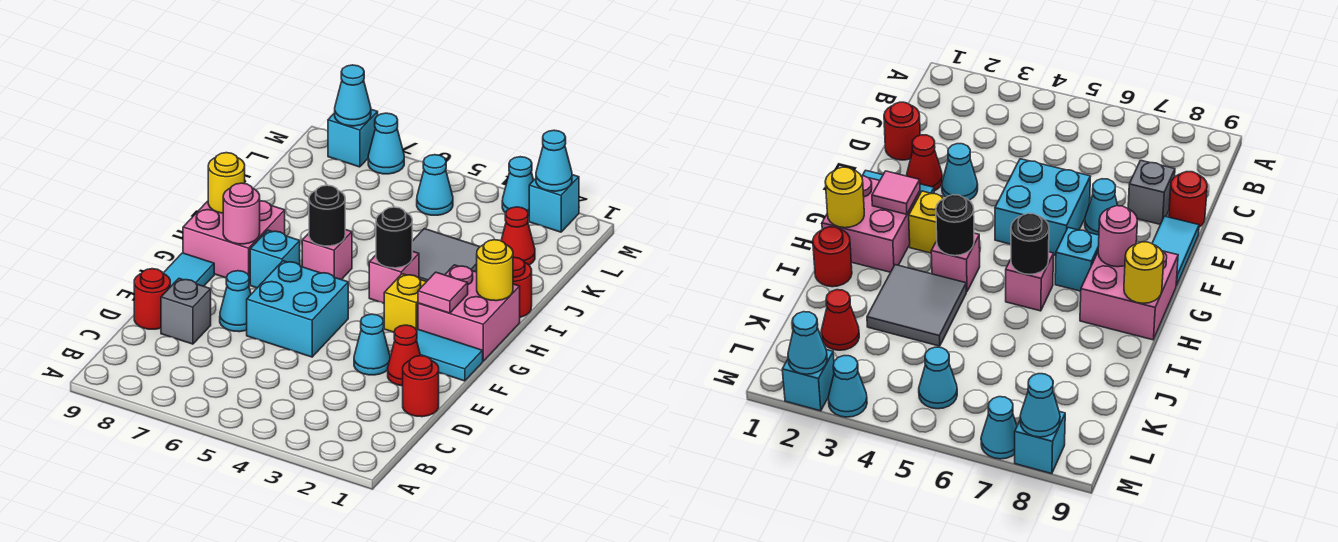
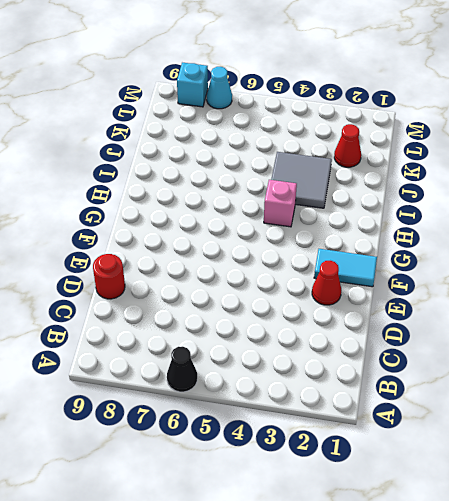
black 1x1 cone [167,347,197,392] -> none
none -> red 1x1 round brick [403,356,439,417]
none -> grey 1x1 brick [161,279,211,344]
none -> cyan 1x1 cone [354,314,390,375]
none -> cyan 2x2 brick [247,261,348,357]

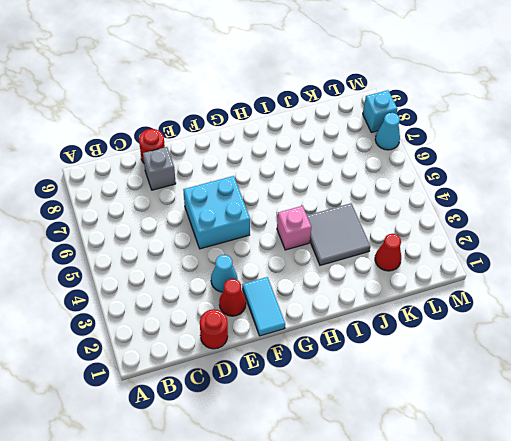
none -> cyan 1x1 cone [220,271,251,332]
none -> cyan 1x2 tile [163,253,214,287]
none -> pink 2x2 brick [418,265,520,361]
none -> yellow 1x1 brick [384,274,426,332]

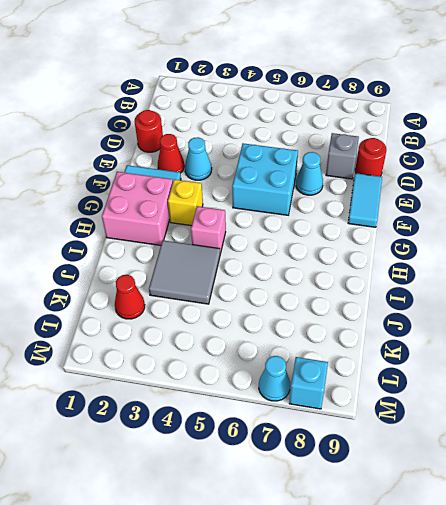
none -> cyan 1x1 brick [250,230,300,288]
none -> pink 2x2 brick [183,201,285,284]
none -> pink 1x1 brick [302,230,352,280]
none -> red 1x1 round brick [513,257,532,317]

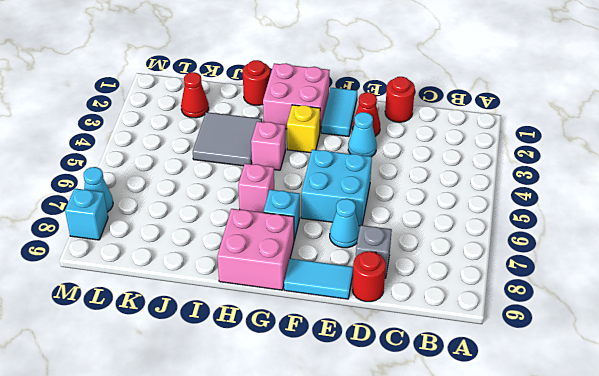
none -> cyan 1x1 cone [417,155,453,215]
none -> cyan 1x1 brick [529,175,579,232]
none -> cyan 1x1 cone [502,157,534,217]
none -> pink 1x1 tile [418,272,468,313]

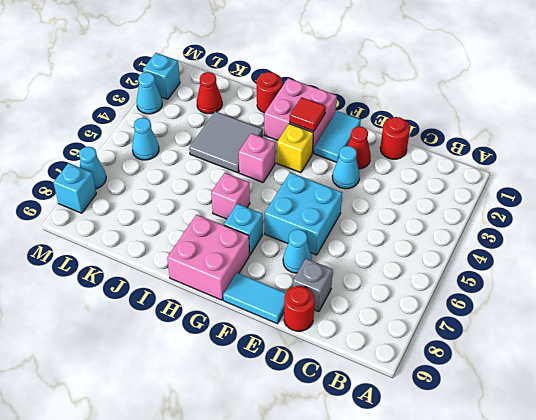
red 1x1 tile [290,97,326,131] -> pink 1x1 tile [418,272,468,313]
none -> pink 1x1 round brick [223,183,260,244]
none -> yellow 1x1 round brick [477,240,513,301]
none -> black 1x1 round brick [376,207,412,268]
none -> black 1x1 round brick [309,185,345,246]

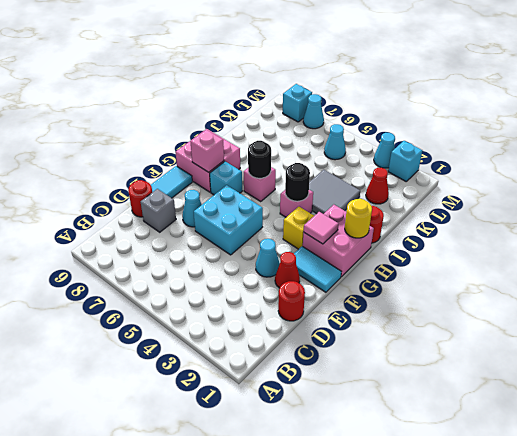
pink 1x1 brick [190,130,224,172] -> pink 1x1 round brick [223,183,260,244]
none -> yellow 1x1 round brick [208,153,245,213]
none -> cyan 1x1 cone [536,130,572,191]
none -> cyan 1x1 cone [335,65,371,126]

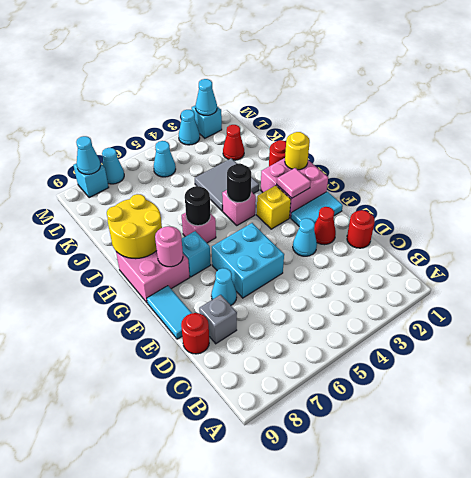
yellow 2x2 round brick [107,194,162,259] -> yellow 1x1 round brick [208,153,245,213]

